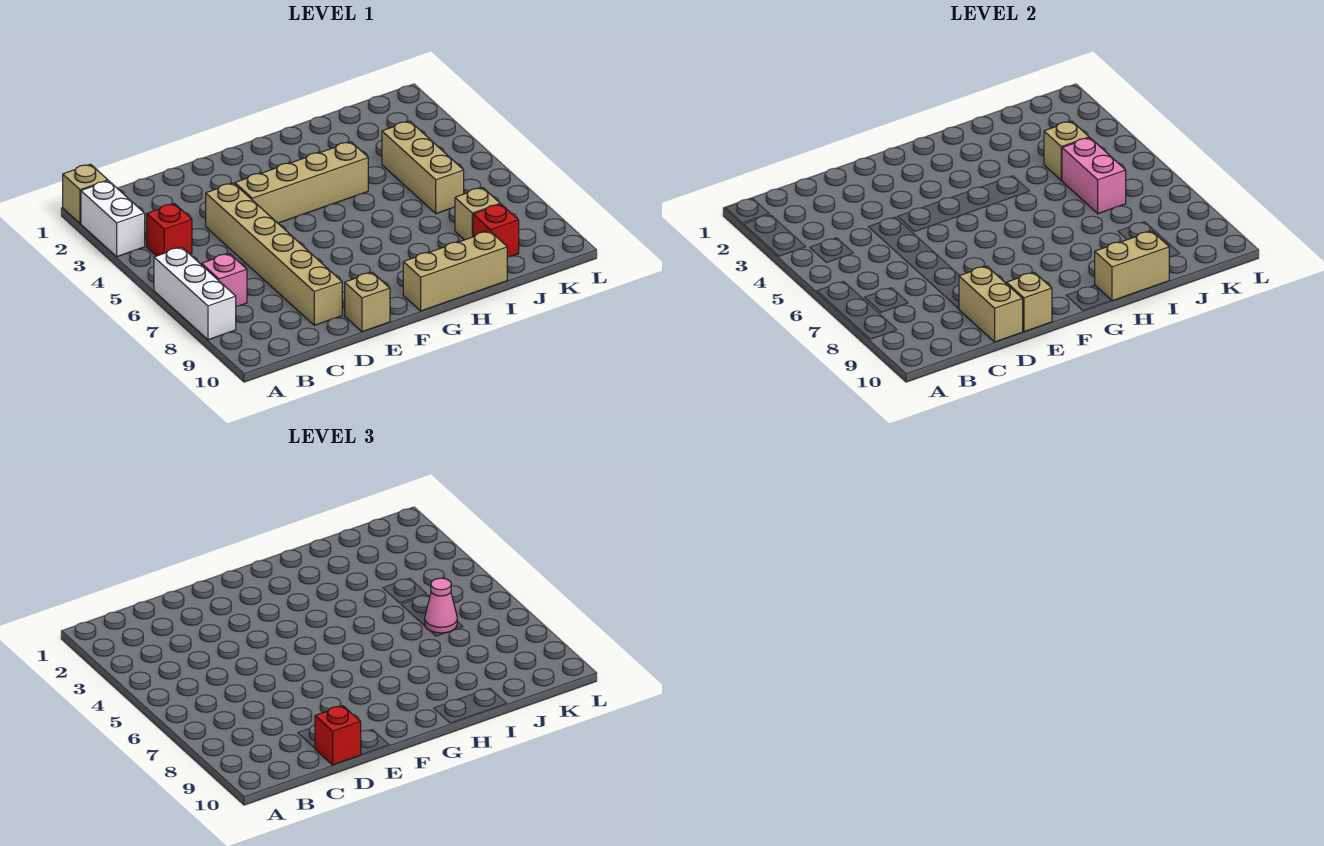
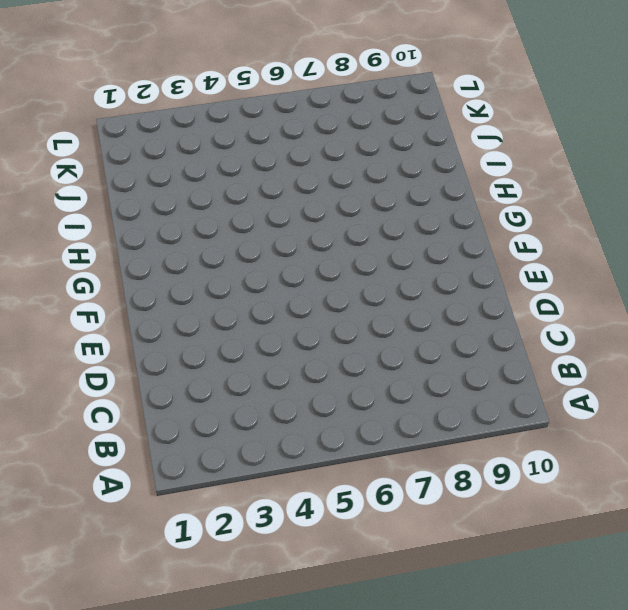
none -> tan 1x1 brick [63,164,108,224]
none -> white 1x2 brick [81,181,145,257]
none -> white 1x3 brick [154,247,236,340]

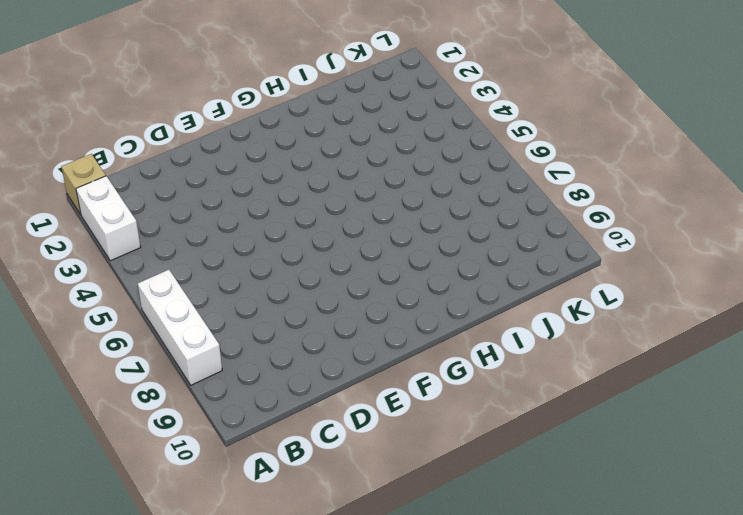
none -> red 1x1 brick [147,204,192,256]
none -> pink 1x1 brick [202,254,247,306]
none -> tan 1x6 brick [206,183,342,325]

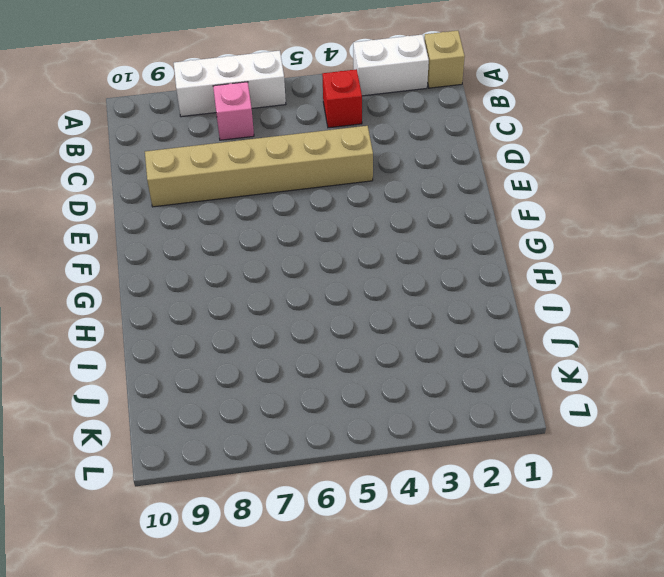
none -> tan 1x4 brick [235,142,368,223]
none -> tan 1x1 brick [345,272,390,332]
none -> tan 1x3 brick [403,231,507,311]

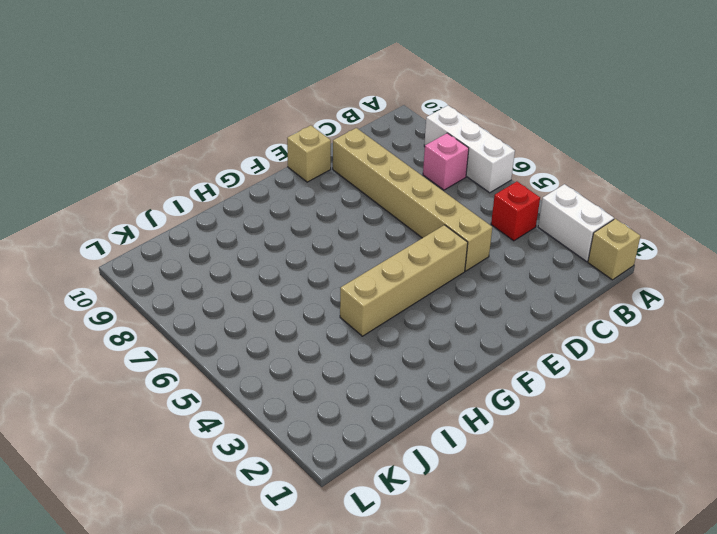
none -> tan 1x3 brick [403,231,507,311]
none -> tan 1x3 brick [382,121,464,214]
none -> tan 1x1 brick [455,188,500,240]

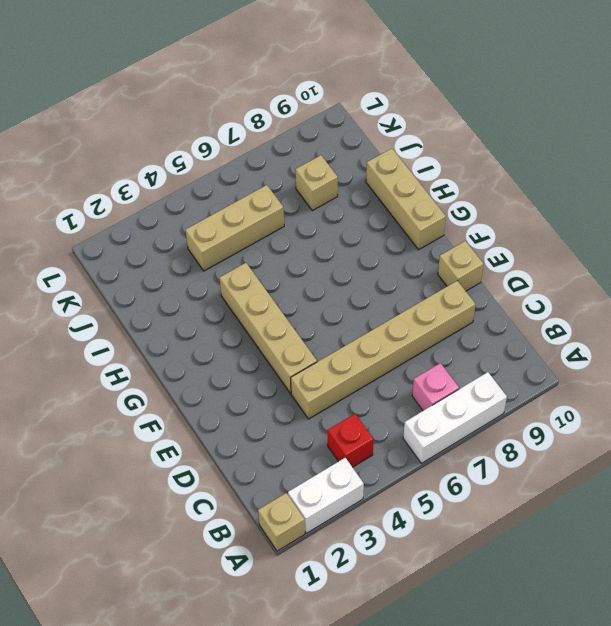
none -> red 1x1 brick [473,204,519,257]
none -> tan 1x2 brick [959,266,1023,342]
none -> tan 1x1 brick [1007,272,1052,332]

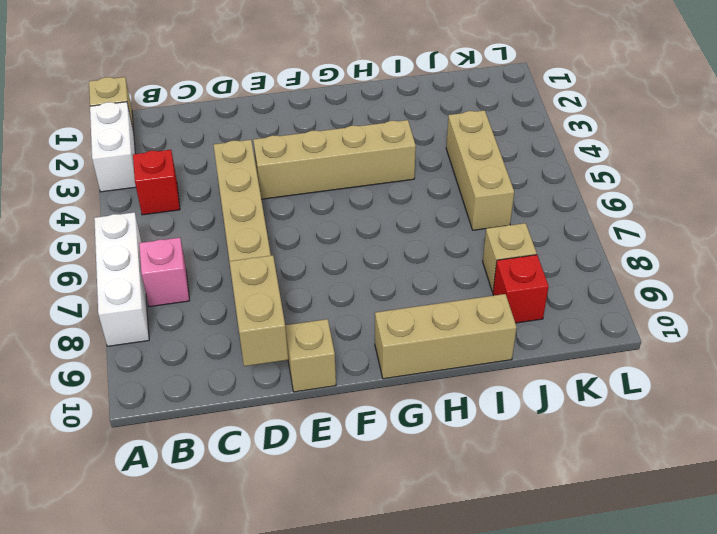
none -> tan 1x1 brick [1007,272,1052,332]
none -> tan 1x2 brick [1095,231,1169,301]
none -> tan 1x1 brick [1044,121,1089,180]

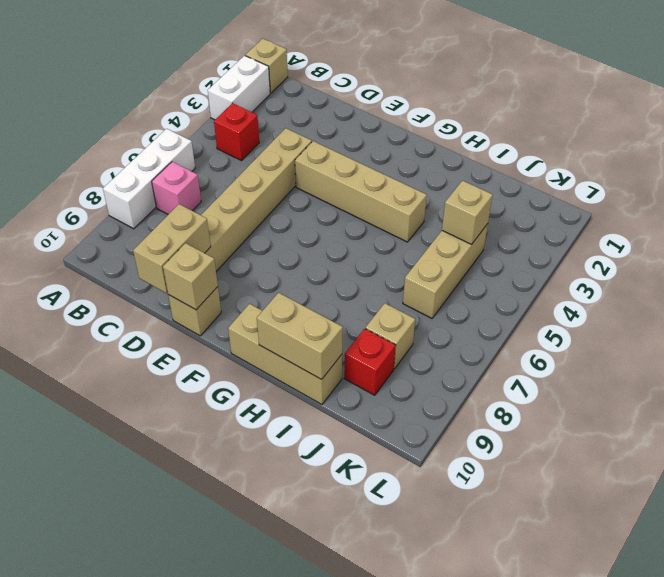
none -> pink 1x2 brick [1062,138,1126,214]
none -> red 1x1 brick [315,706,361,765]
none -> pink 1x1 cone [425,578,457,633]

